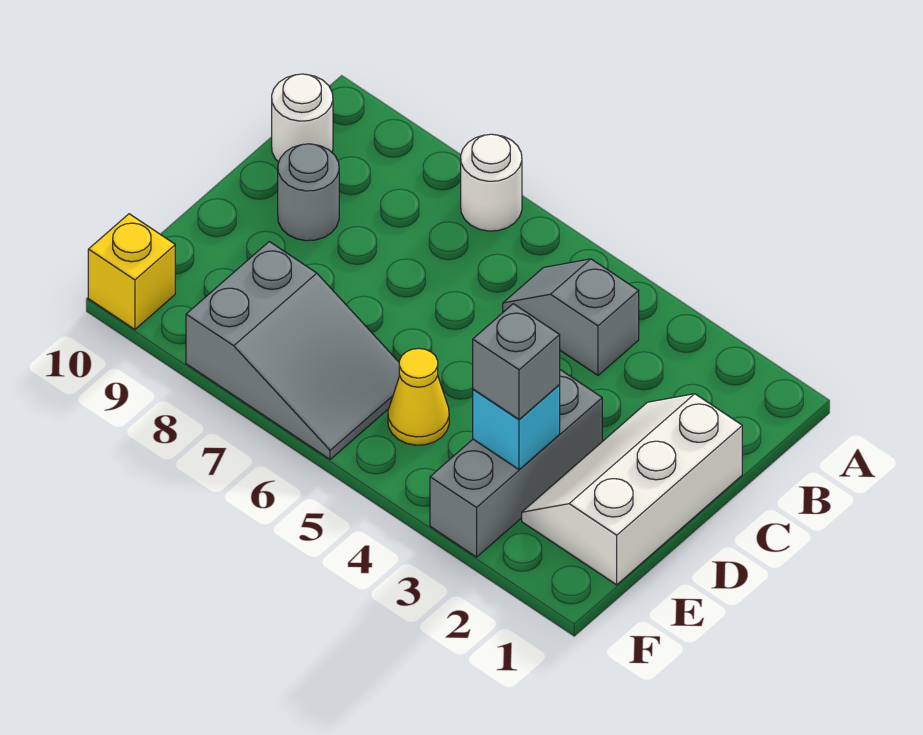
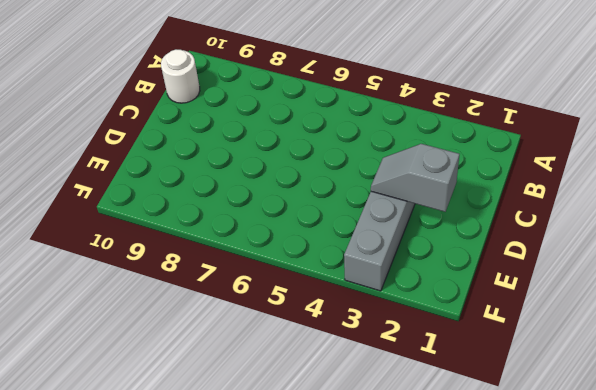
grey 1x2 slope [371,144,460,212] -> grey 1x2 slope moved to [503,259,639,375]
none -> white 1x1 round brick [461,134,522,231]
none -> white 2x3 slope [522,394,742,585]

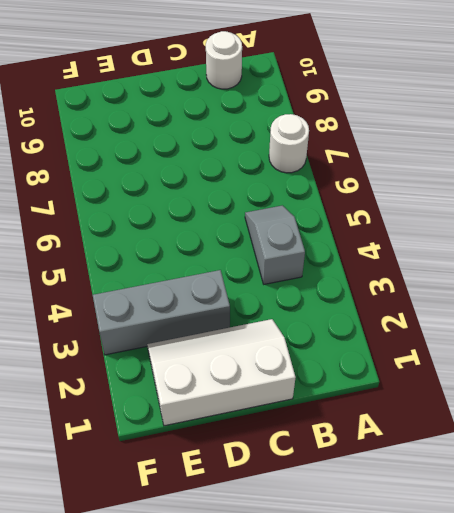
none -> grey 1x1 round brick [278,144,339,241]
none -> yellow 1x1 cone [388,348,449,445]

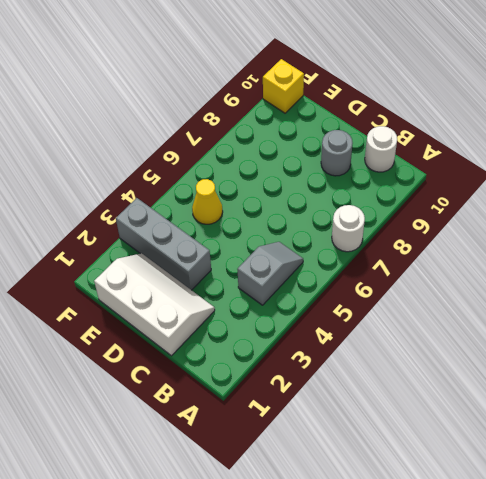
none -> grey 2x3 slope [186,242,400,459]
none -> cyan 1x1 brick [473,385,560,470]

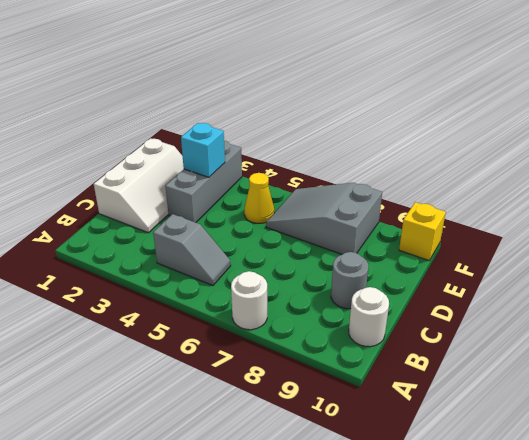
none -> grey 1x1 brick [473,304,560,419]

